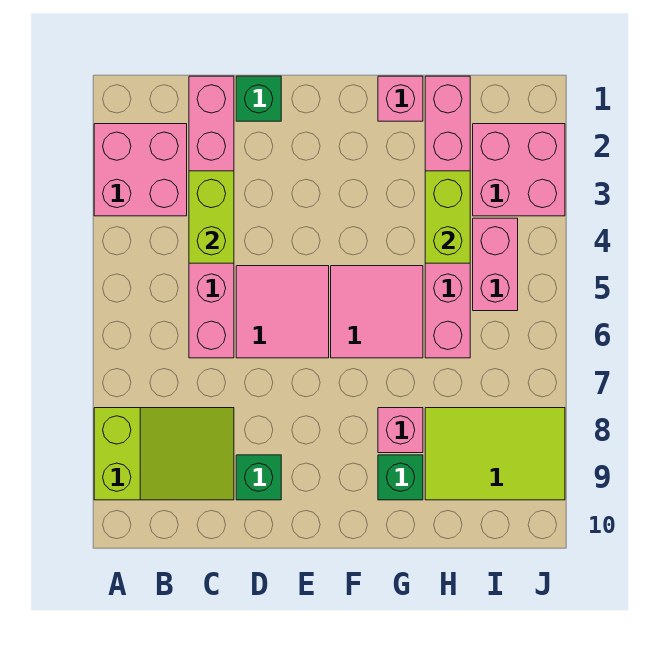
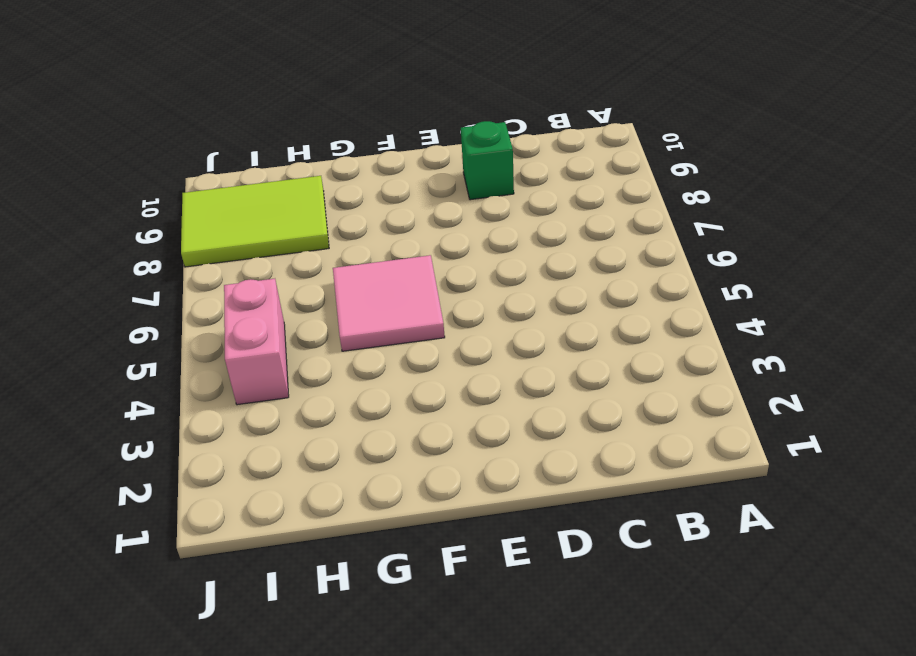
none -> pink 2x2 brick [94,124,187,216]
none -> lime 2x3 slope [94,408,234,500]
none -> pink 1x6 brick [189,76,234,358]

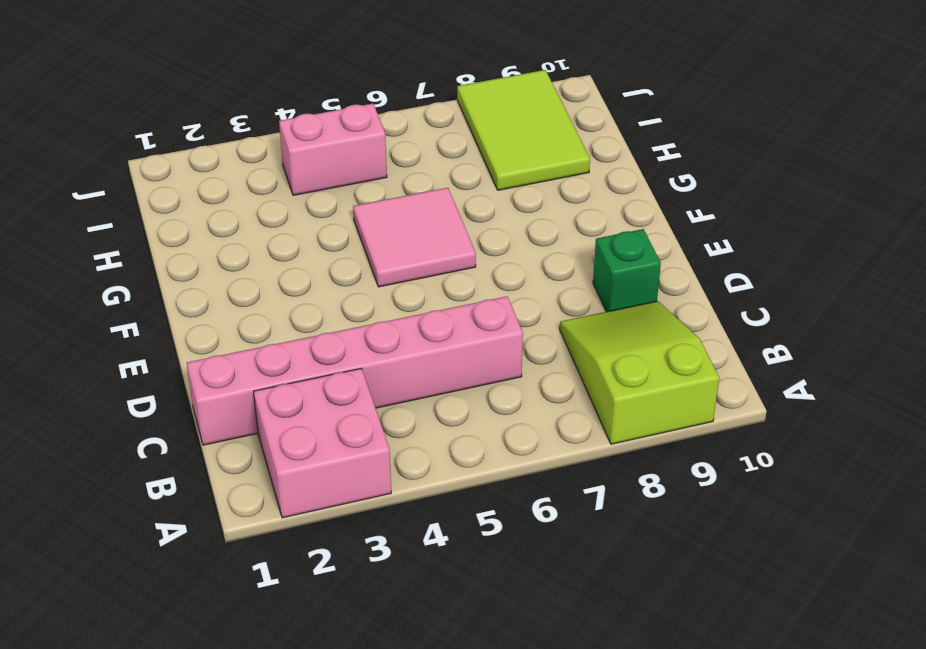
none -> green 1x1 brick [236,76,281,121]
none -> pink 2x2 tile [236,266,329,358]
none -> pink 1x1 brick [378,76,423,121]

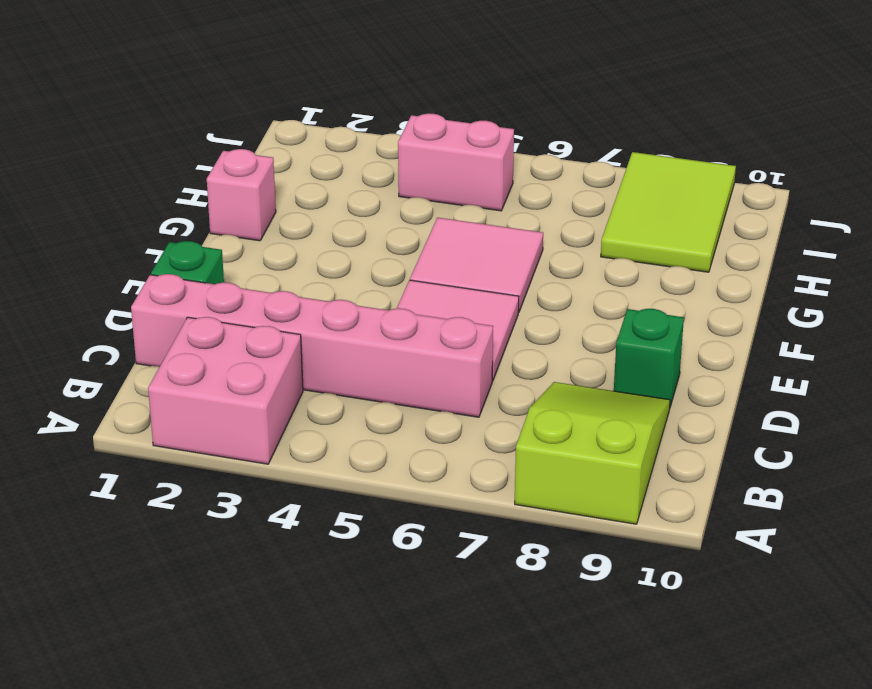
none -> pink 1x1 brick [378,408,423,453]
none -> green 1x1 brick [378,455,423,500]
none -> pink 1x6 brick [425,76,470,358]

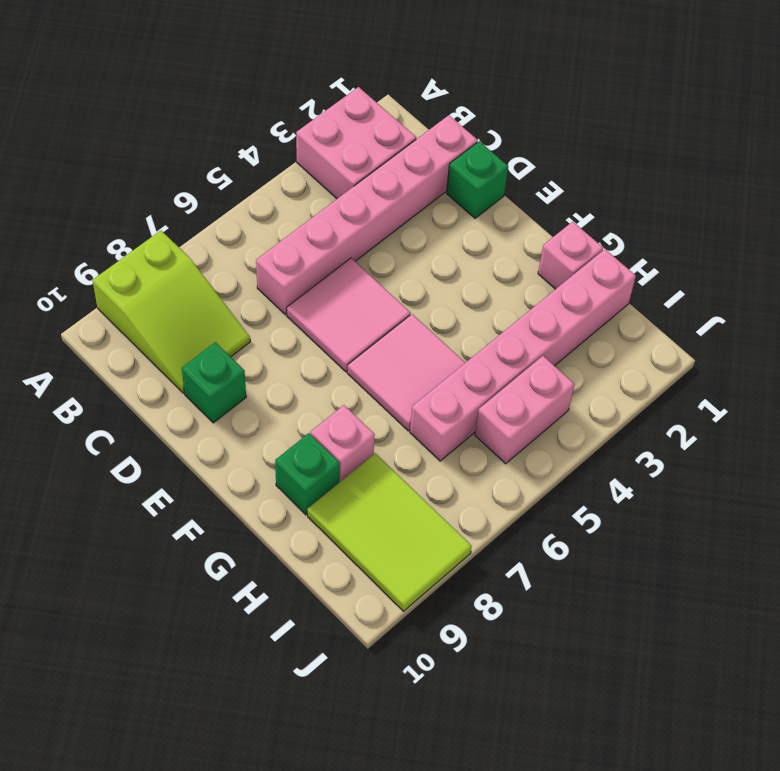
none -> pink 2x2 brick [473,124,565,216]
none -> lime 1x2 brick [189,171,234,263]
none -> lime 1x2 brick [425,171,470,263]

